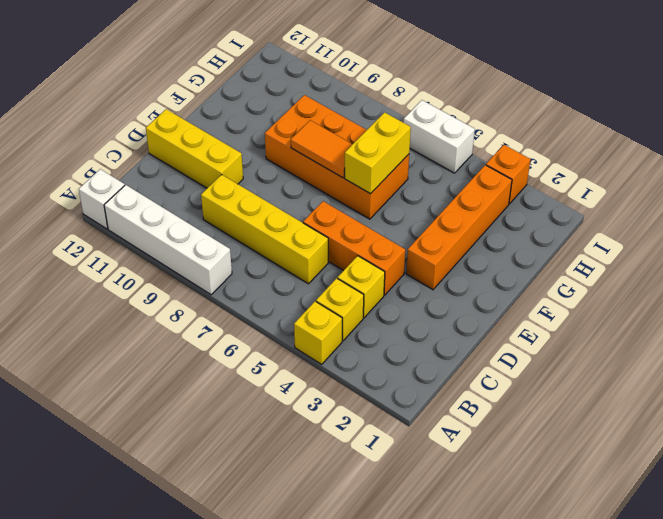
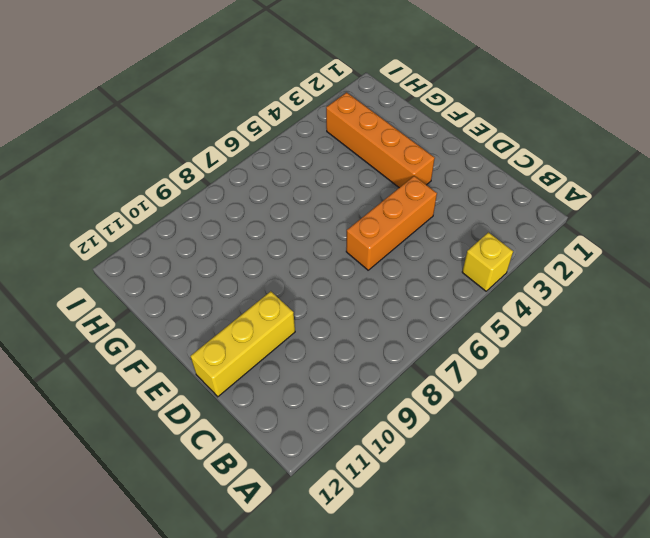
none -> white 1x4 brick [104,185,232,295]
none -> white 1x1 brick [79,169,125,229]
none -> yellow 1x1 brick [316,278,364,341]

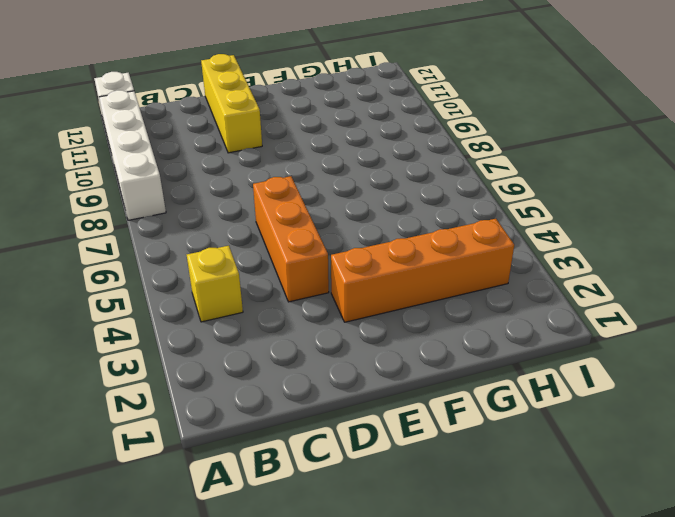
none -> yellow 1x1 brick [294,301,342,364]
none -> yellow 1x1 brick [338,256,385,318]
none -> yellow 1x4 brick [201,175,328,284]

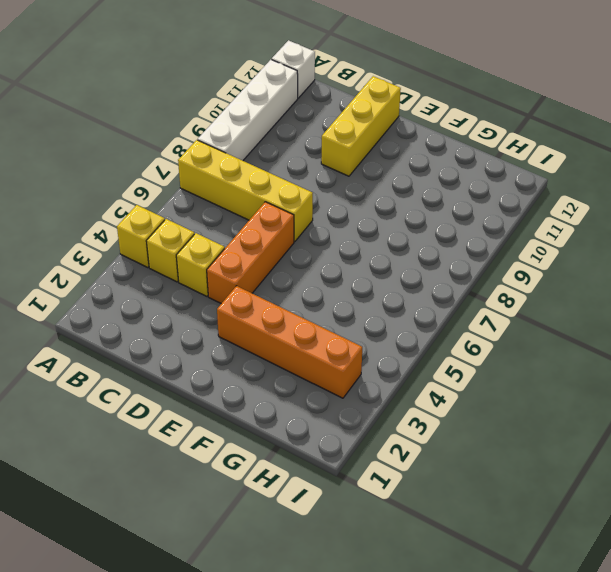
yellow 1x4 brick [178,140,313,242] -> yellow 1x4 brick turned to [201,175,328,284]
none -> orange 2x4 brick [265,95,409,219]
none -> orange 1x1 brick [486,145,530,204]
none -> white 1x2 brick [404,100,475,173]

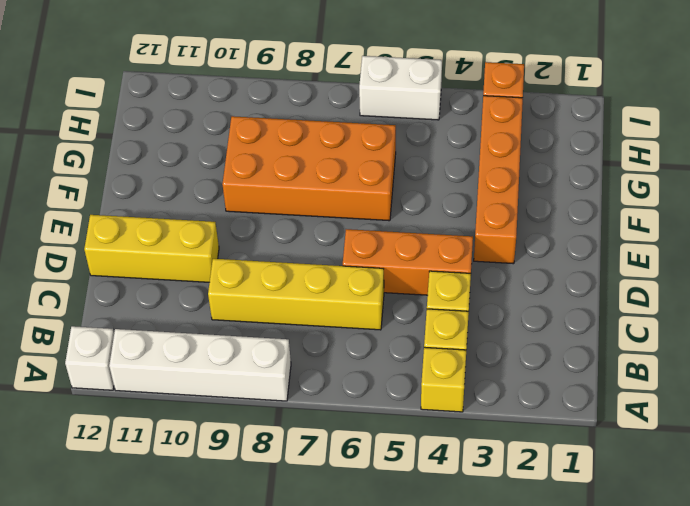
none -> yellow 1x2 brick [345,112,411,194]
none -> orange 1x2 tile [291,120,352,178]

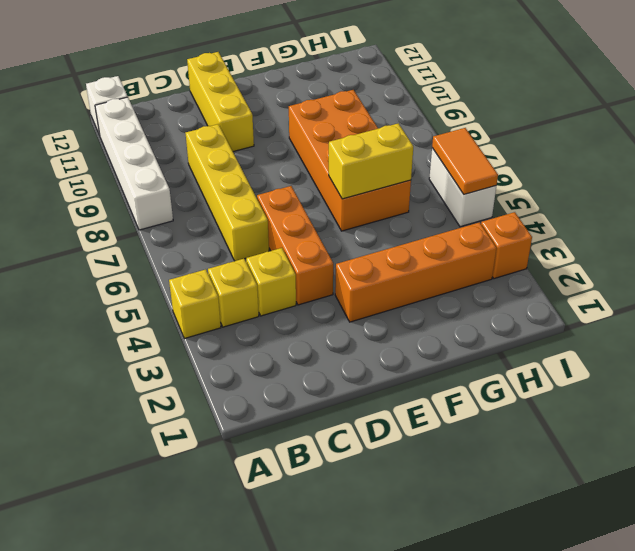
orange 1x2 tile [432,128,498,194] -> orange 1x2 tile moved to [291,120,352,178]

